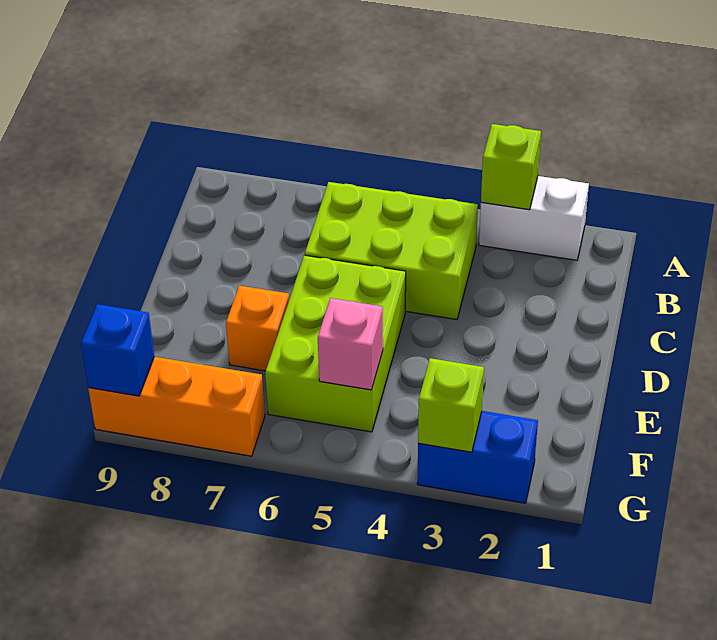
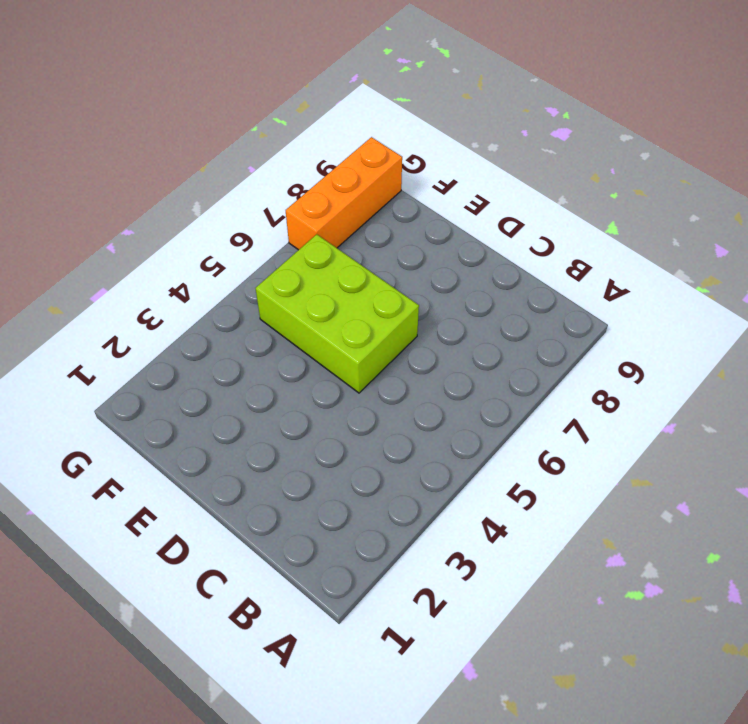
none -> white 1x2 brick [479,176,589,260]
none -> lime 2x3 brick [305,182,478,320]

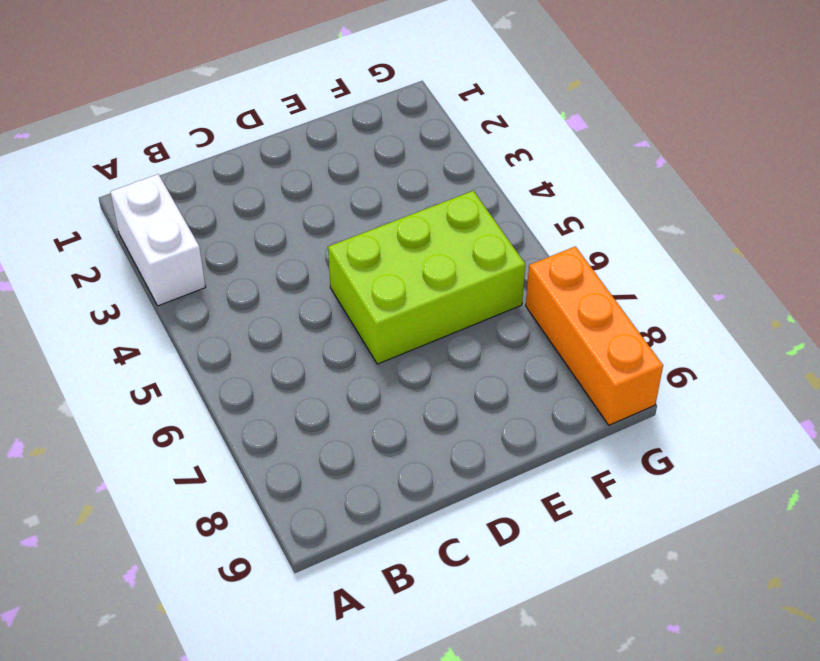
none -> lime 2x3 brick [305,182,478,320]
none -> orange 1x1 brick [226,286,289,371]

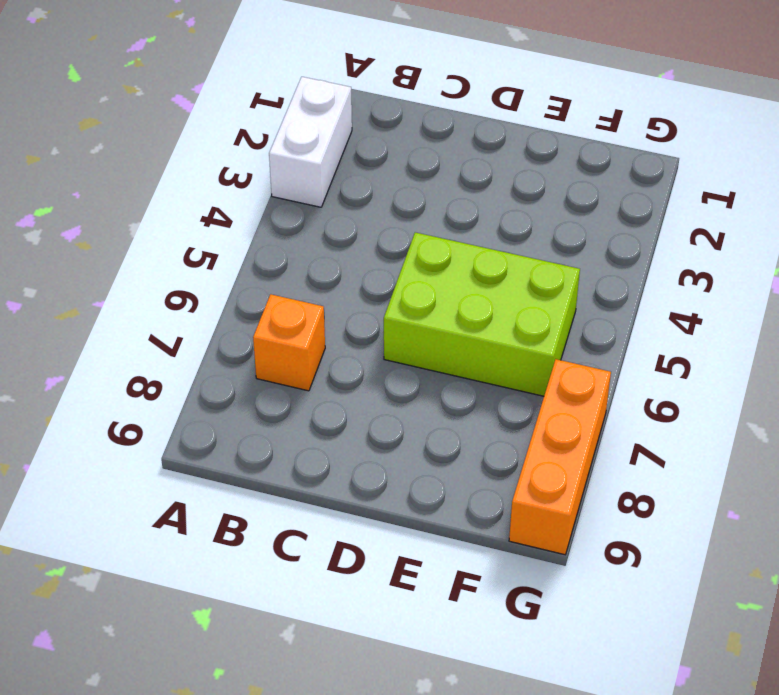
orange 1x1 brick [253,294,325,391] -> orange 1x1 brick moved to [226,286,289,371]
none -> lime 2x3 brick [305,182,478,320]
none -> blue 1x2 brick [417,411,538,503]

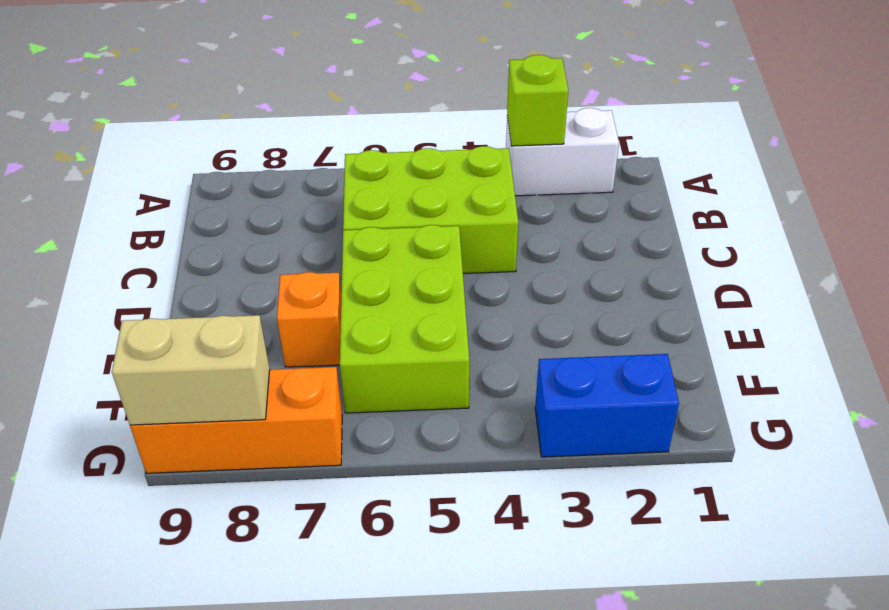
tan 1x2 brick [112,315,270,425] -> blue 1x1 brick [81,304,155,396]
none -> pink 1x1 brick [318,298,383,390]
none -> lime 1x1 brick [418,358,484,452]

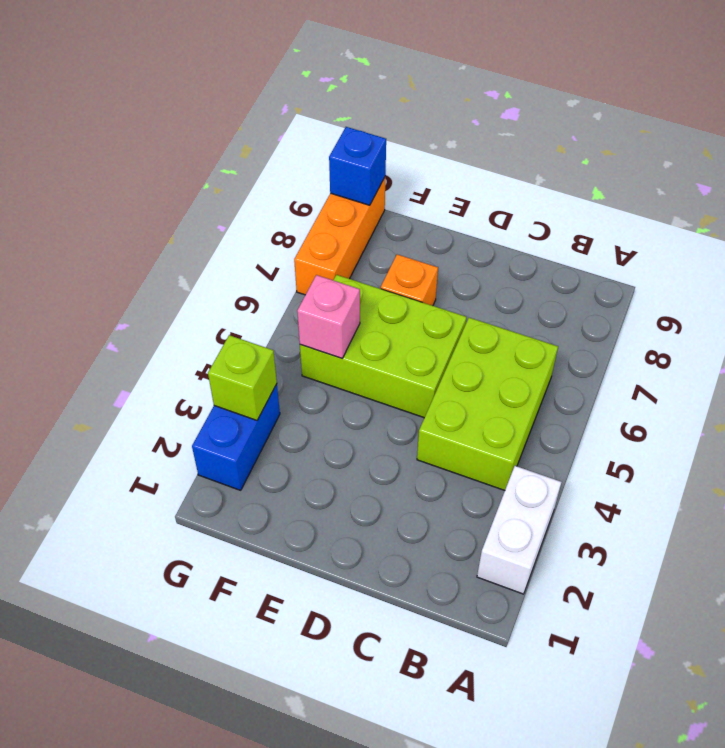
none -> lime 1x1 brick [481,124,541,210]

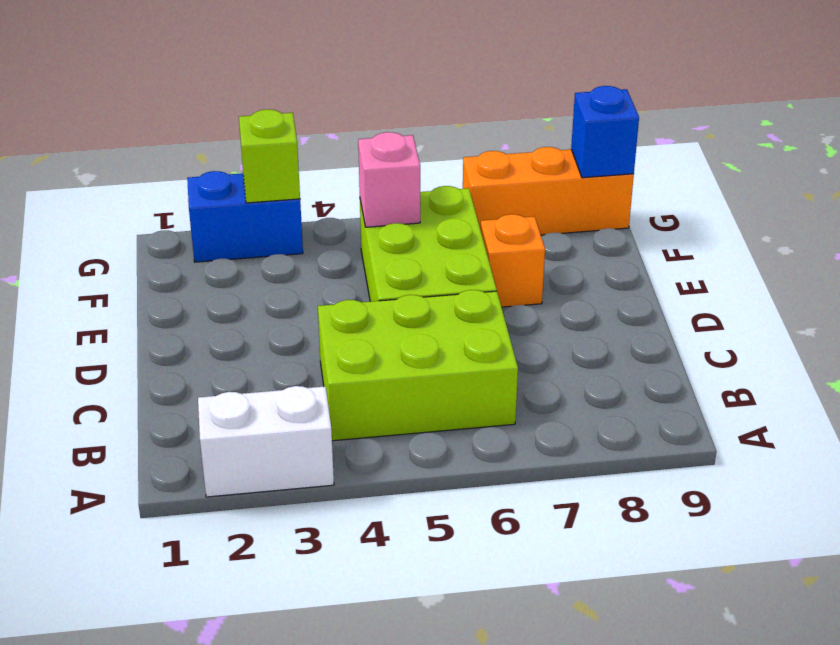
none -> lime 1x1 brick [481,124,541,210]

